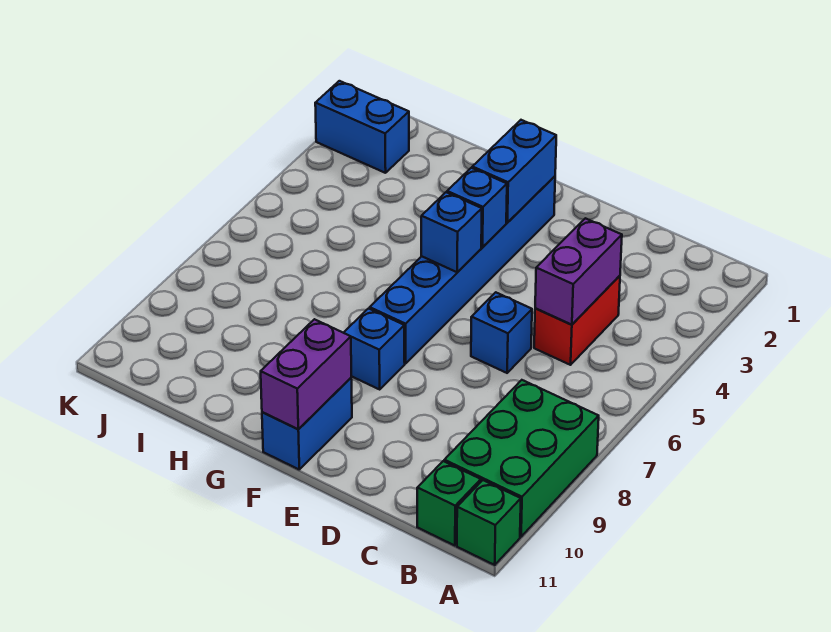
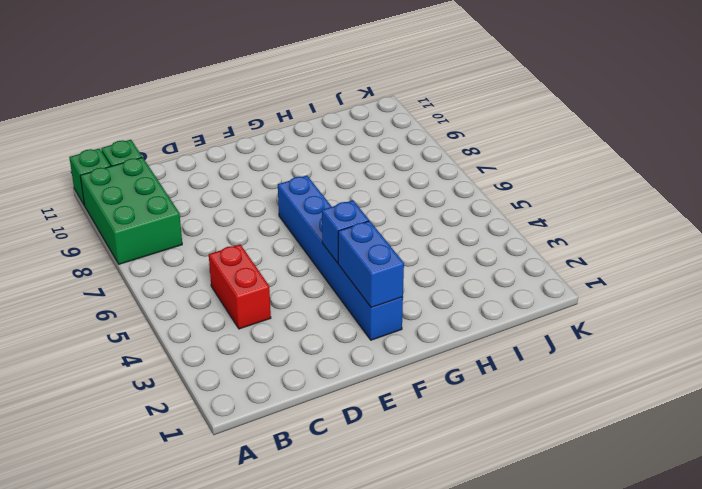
none -> blue 1x1 brick [471,292,532,373]
none -> blue 1x1 brick [344,309,405,389]
none -> blue 1x2 brick [262,378,352,469]

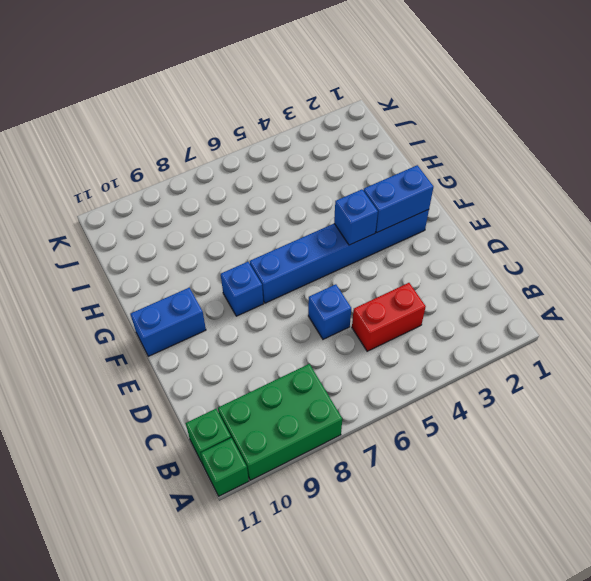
none -> blue 1x2 brick [315,81,409,173]
none -> purple 1x2 brick [535,218,622,325]
none -> blue 1x1 brick [421,192,482,272]

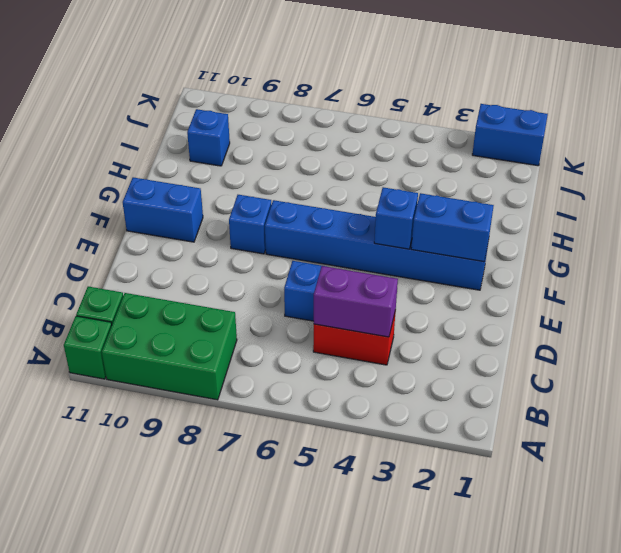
blue 1x1 brick [187,109,230,166] -> blue 1x1 brick moved to [421,192,482,272]
blue 1x2 brick [472,104,548,166] -> blue 1x2 brick turned to [315,81,409,173]
none -> purple 1x2 brick [261,319,351,429]

